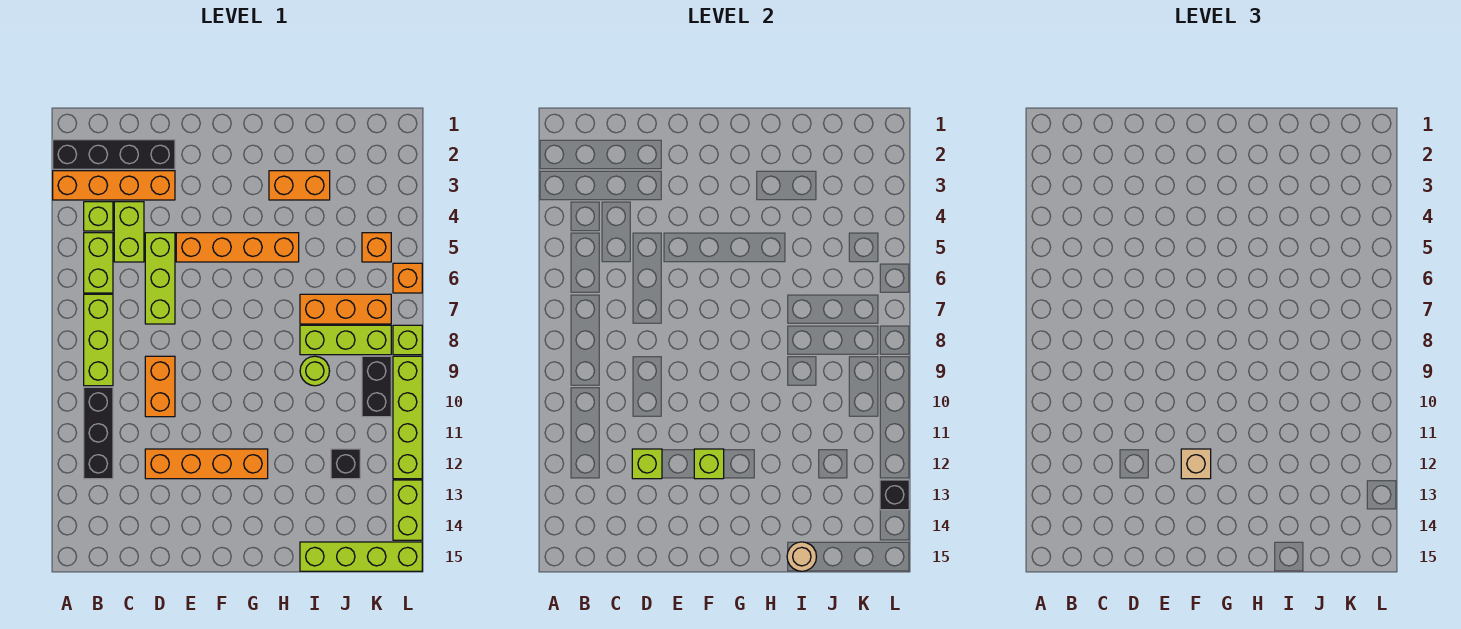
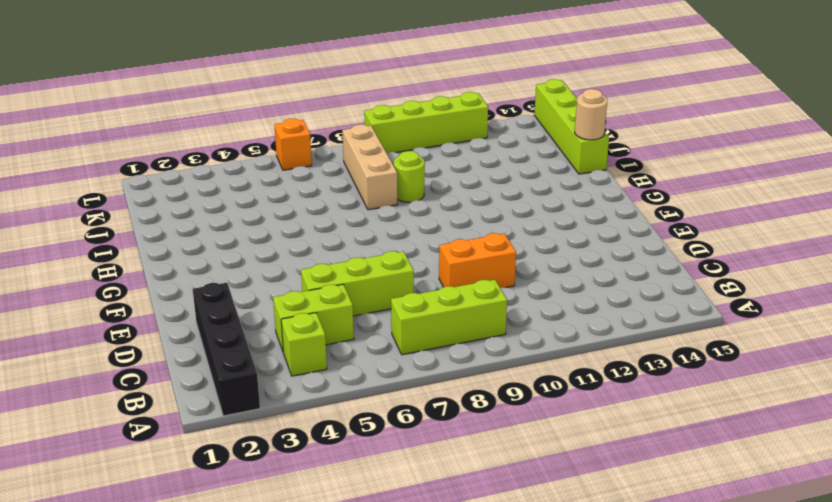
tan 1x3 brick [342,124,397,210] -> lime 1x3 brick [300,325,391,355]
none -> orange 1x4 brick [53,171,175,200]
none -> lime 1x2 brick [84,233,113,293]
none -> black 1x3 brick [84,387,113,479]

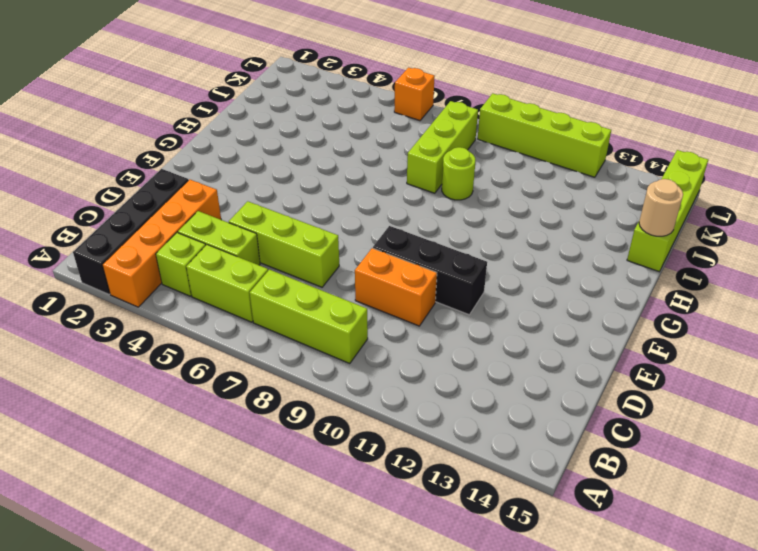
black 1x3 brick [373,226,487,315] -> black 1x3 brick moved to [84,387,113,479]
none -> orange 1x4 brick [145,449,268,479]
none -> orange 1x4 brick [176,233,299,262]
none -> orange 1x2 brick [269,171,330,200]

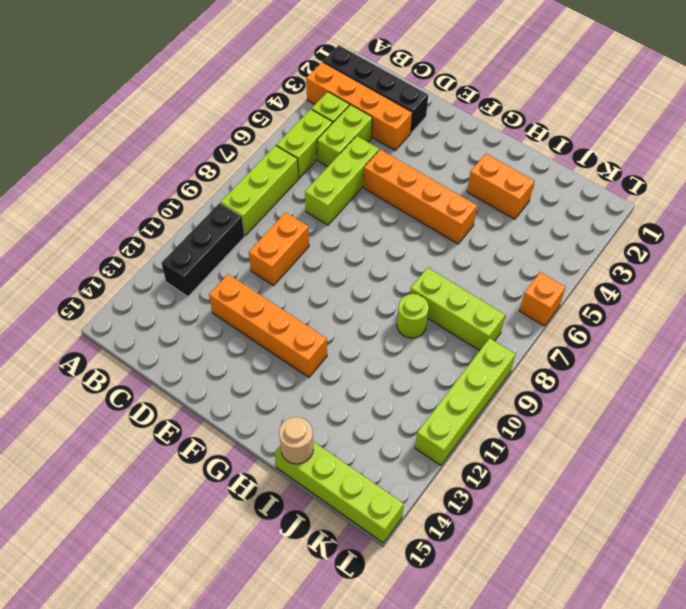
none -> orange 1x3 brick [300,294,391,324]
none -> black 1x1 brick [331,449,360,479]
none -> orange 1x1 brick [362,233,391,262]

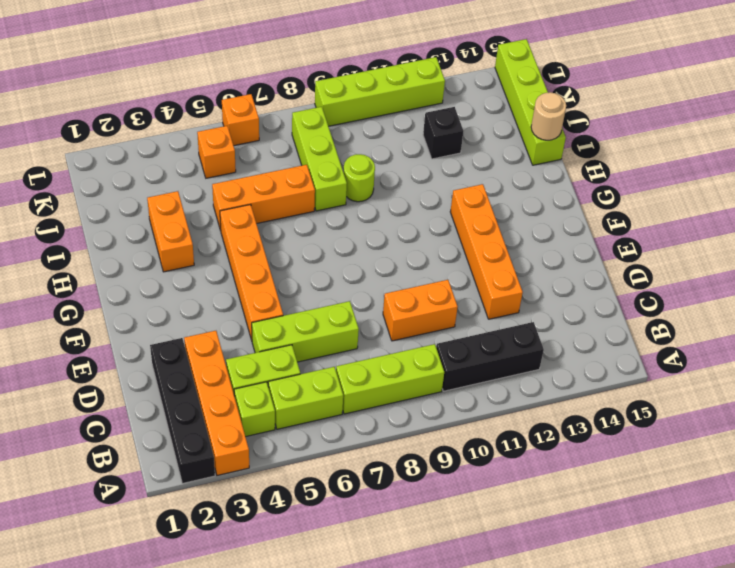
orange 1x3 brick [212,165,315,231] -> orange 1x3 brick turned to [300,294,391,324]
none -> black 1x2 brick [362,356,391,417]
none -> lime 1x1 brick [393,325,422,355]
none -> lime 1x2 brick [393,480,422,540]

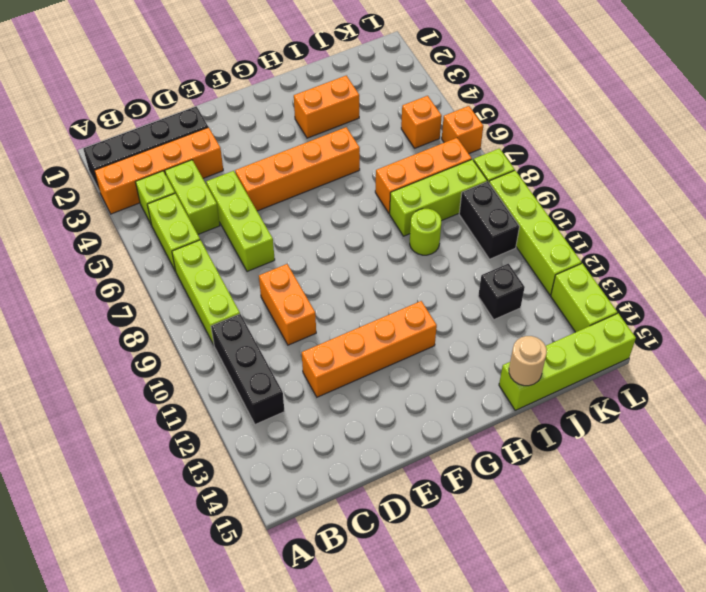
none -> lime 1x1 brick [632,449,662,479]
none -> lime 1x1 brick [694,449,724,479]
none -> black 1x1 brick [880,480,909,510]

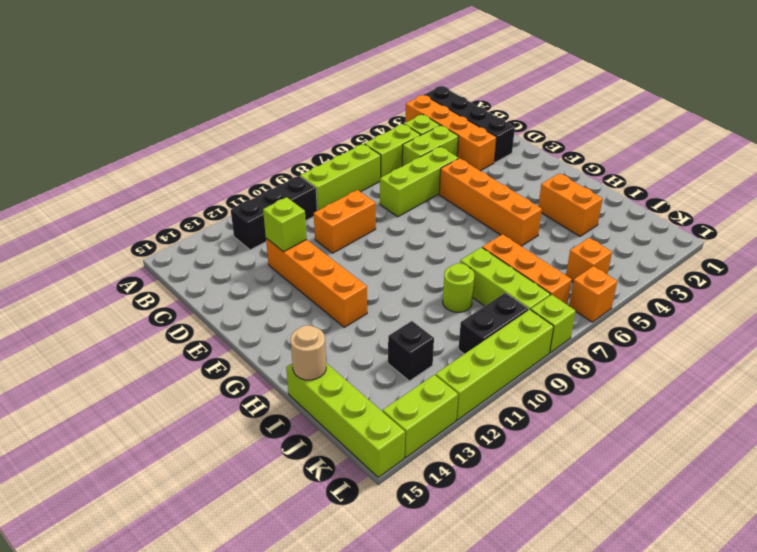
none -> lime 1x1 brick [694,449,724,479]
none -> black 1x1 brick [880,480,909,510]
none -> tan 1x1 brick [1181,449,1211,479]

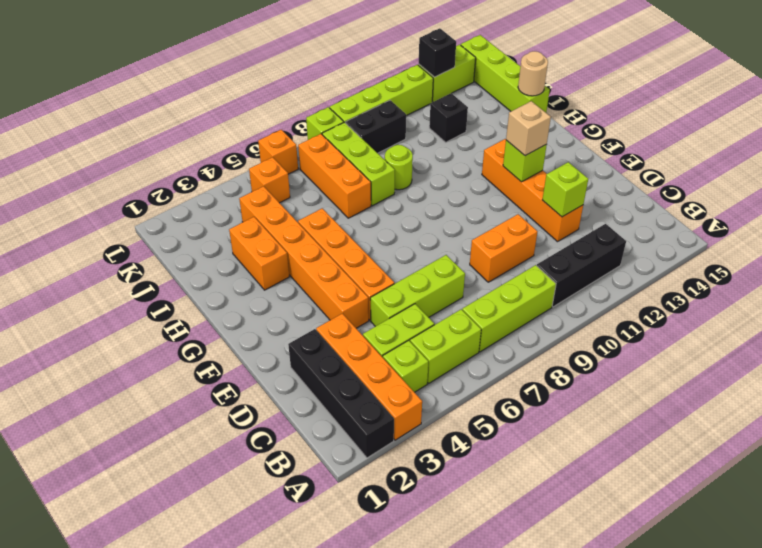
orange 1x6 brick [239,186,369,328] -> none

